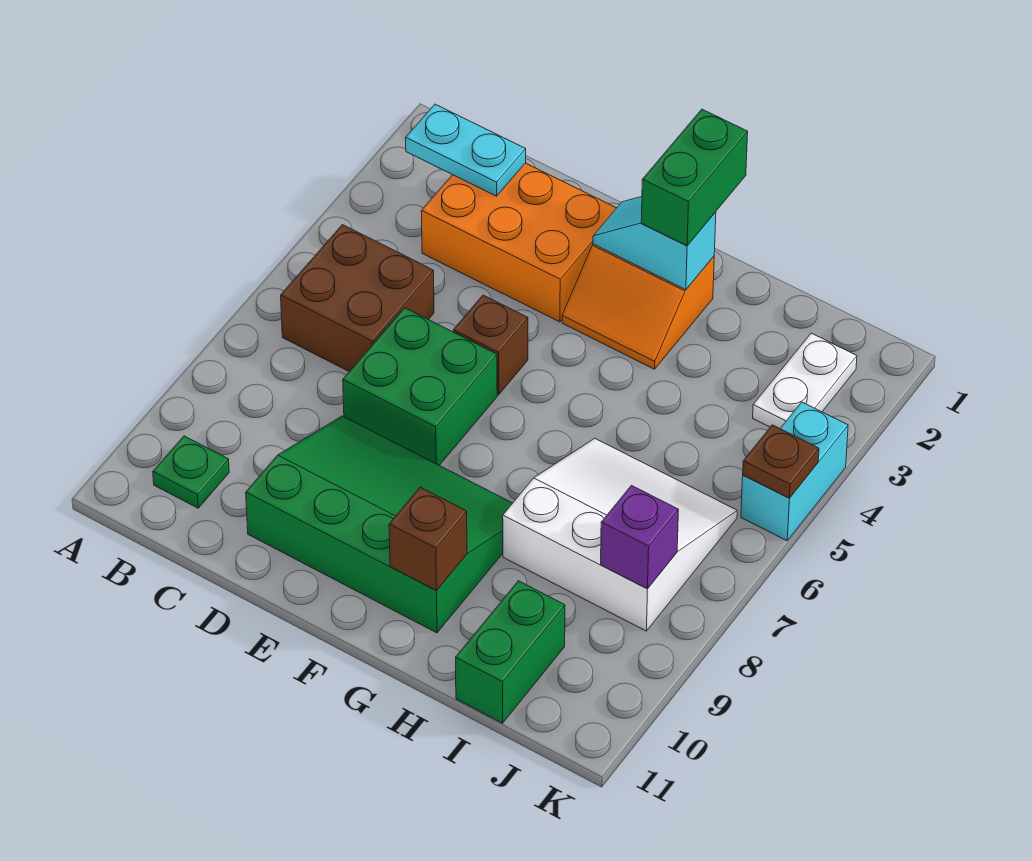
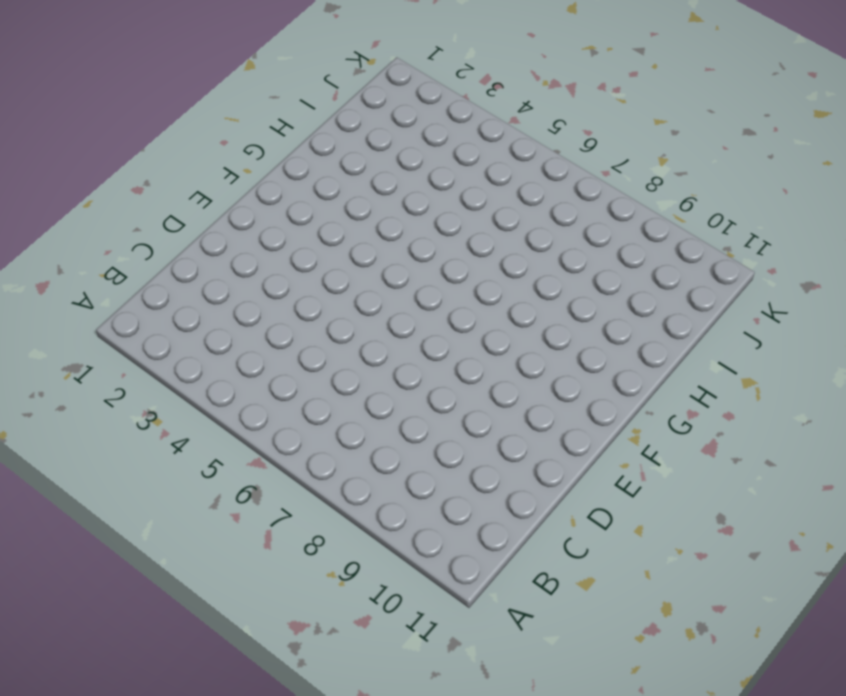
none -> brown 2x2 brick [281,225,434,372]
none -> green 1x1 plate [153,436,229,508]
none -> orange 2x3 brick [421,163,616,322]

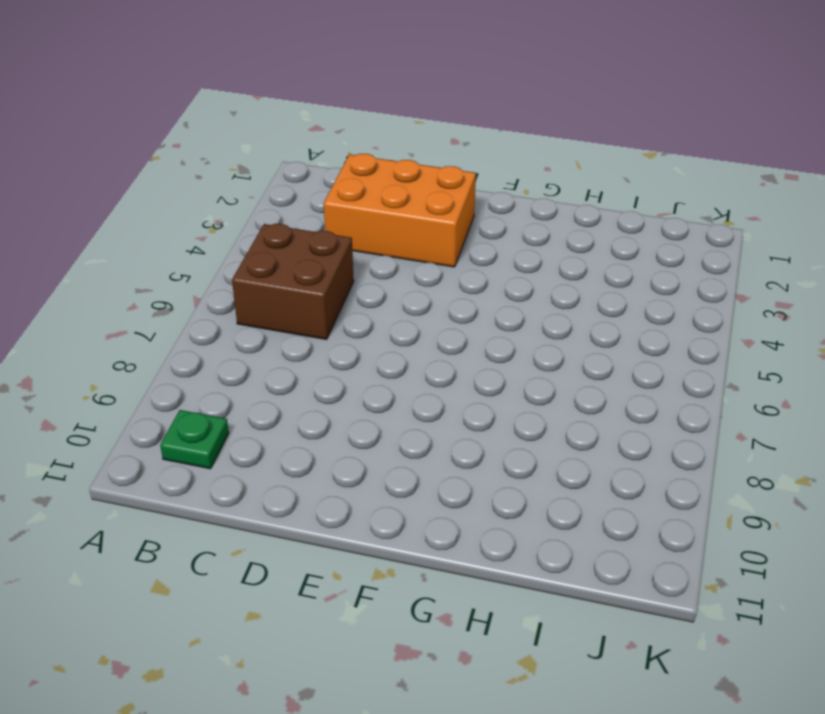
none -> green 2x2 brick [343,308,497,465]
none -> green 3x4 slope [246,416,512,633]
none -> brown 1x1 brick [453,295,528,395]

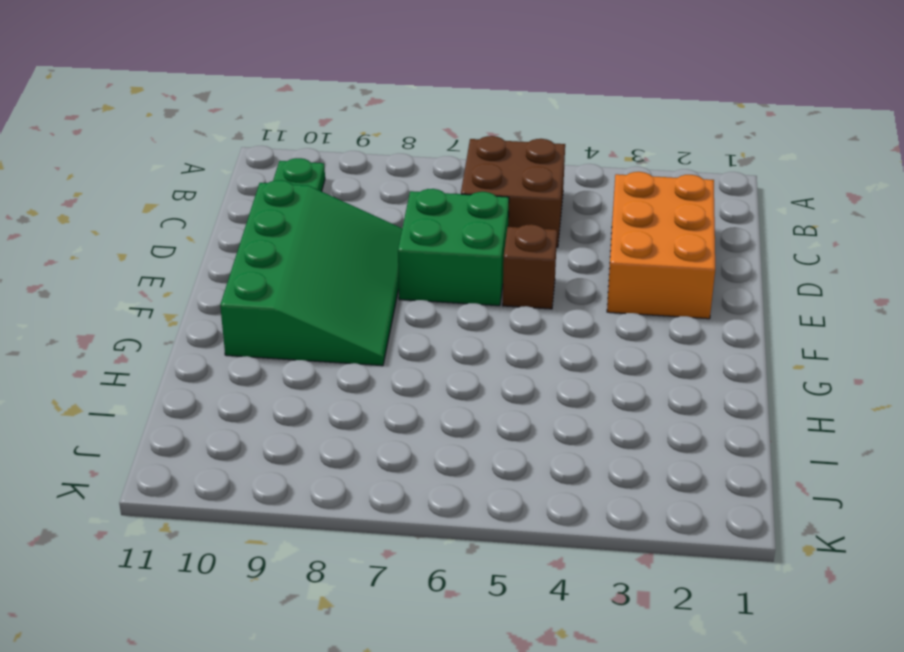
none -> orange 2x2 slope [562,244,714,369]
none -> white 3x3 slope [503,438,737,631]
none -> green 1x2 brick [456,581,565,723]

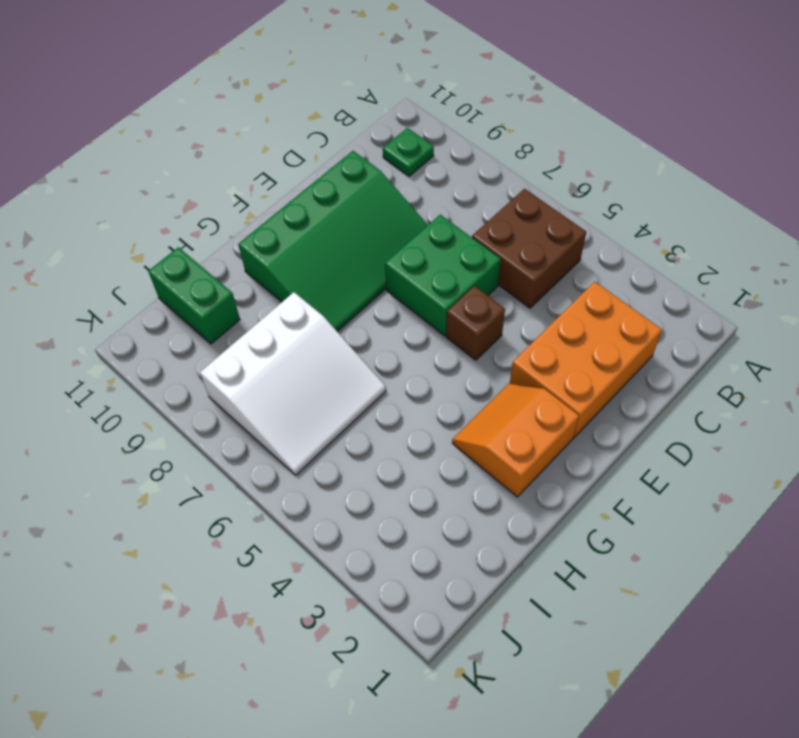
none -> white 1x2 plate [753,333,857,428]
none -> cyan 1x2 brick [741,402,848,541]
none -> cyan 1x2 plate [406,104,526,196]

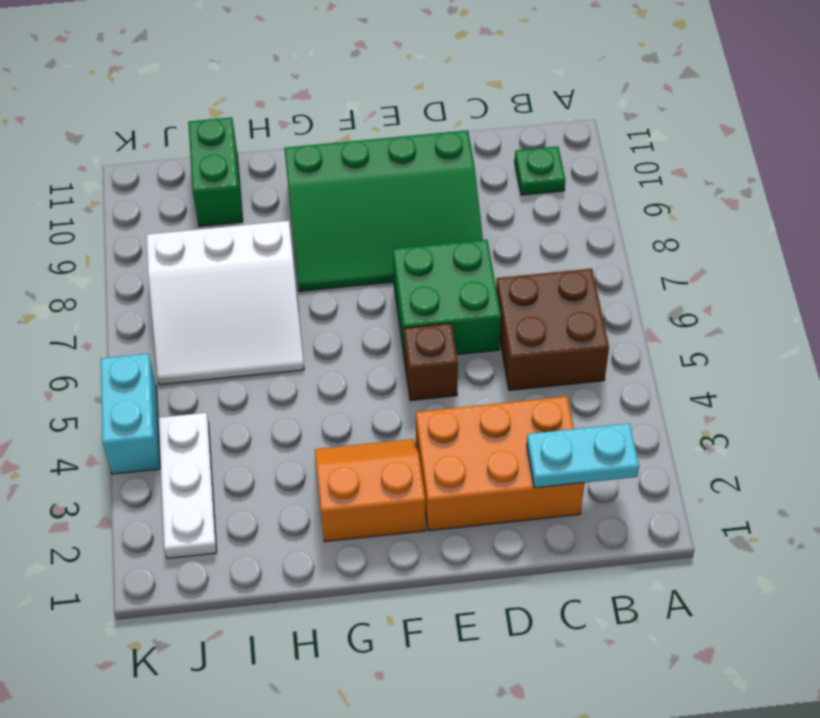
white 1x3 plate [158,413,217,558] -> white 1x2 plate [753,333,857,428]
none -> cyan 1x2 slope [593,197,716,290]
none -> brown 1x1 brick [389,487,467,591]
none -> purple 1x1 brick [601,485,678,589]

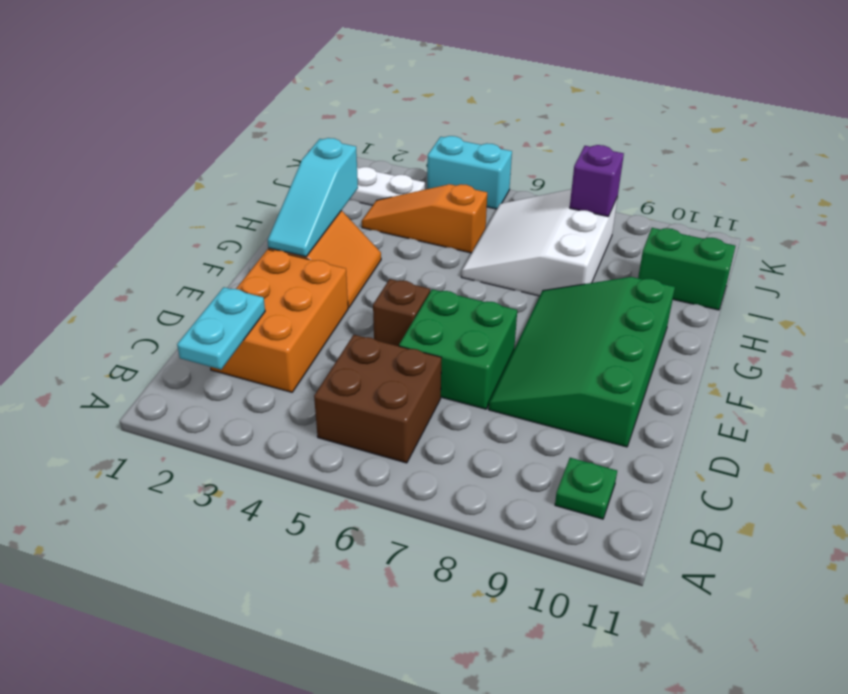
cyan 1x3 slope [268,138,358,257] -> cyan 1x2 slope [593,197,716,290]
orange 1x3 slope [362,184,487,253] -> none
none -> brown 1x1 brick [389,487,467,591]
none -> brown 1x1 plate [743,425,819,498]
none -> green 1x2 brick [641,109,748,246]

